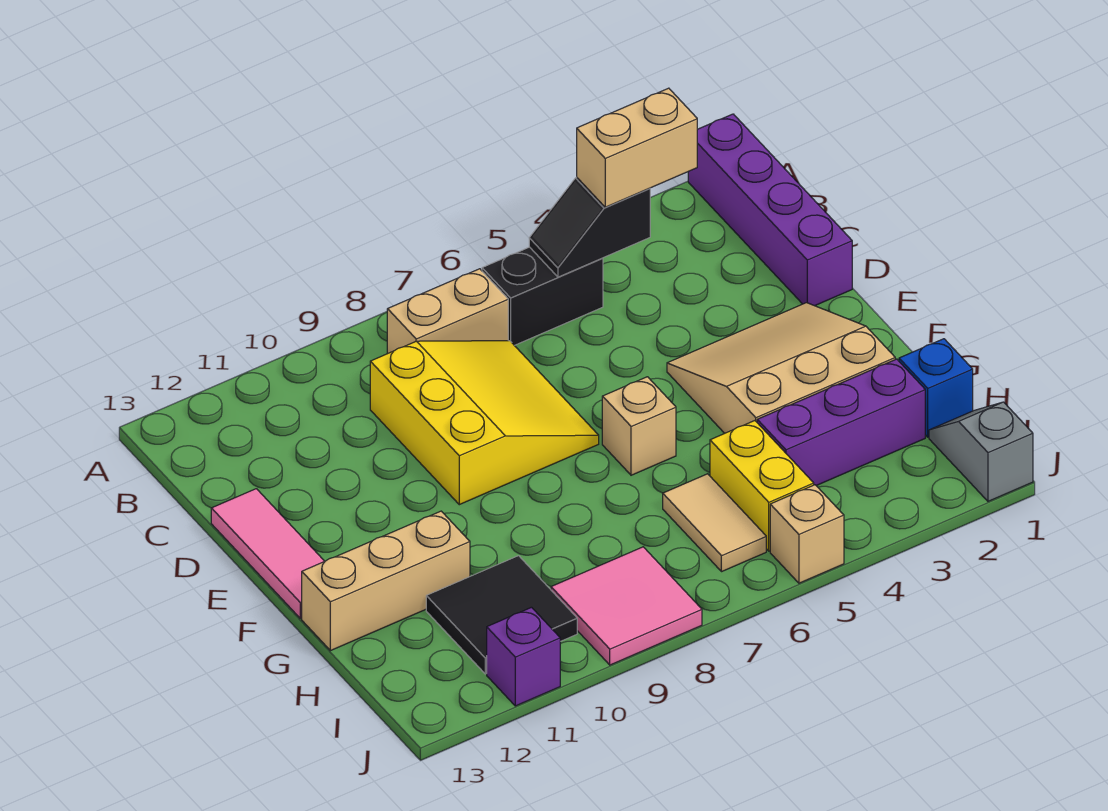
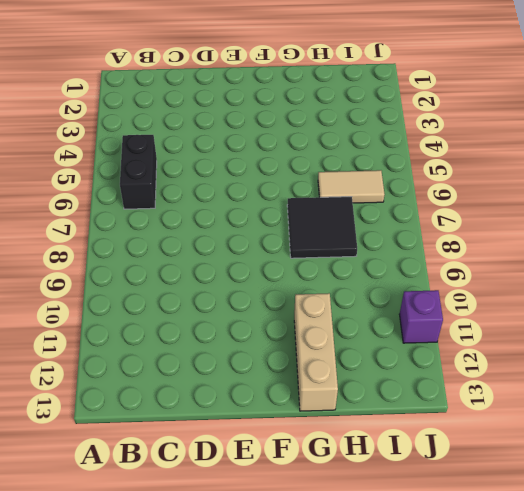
black 2x2 tile [287,197,357,258] -> black 2x2 tile moved to [426,556,577,674]
none -> purple 1x4 brick [688,114,852,306]
none -> tan 1x2 brick [387,269,508,354]
none -> yellow 3x3 slope [370,341,599,505]

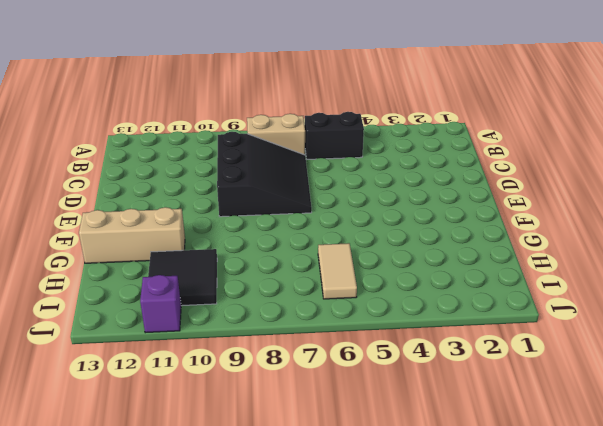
black 3x3 slope [217,132,312,217] -> yellow 3x3 slope [370,341,599,505]
none -> purple 1x4 brick [688,114,852,306]
none -> pink 1x3 tile [211,489,325,618]
none -> tan 3x3 slope [667,303,895,433]

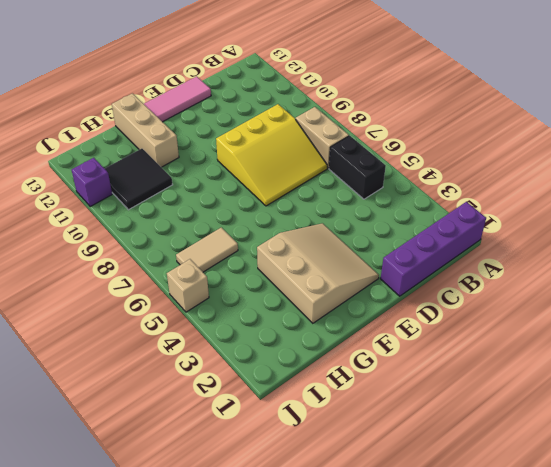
none -> tan 1x1 brick [602,377,676,475]
none -> blue 1x1 brick [899,339,973,437]
none -> purple 1x3 brick [757,359,925,486]

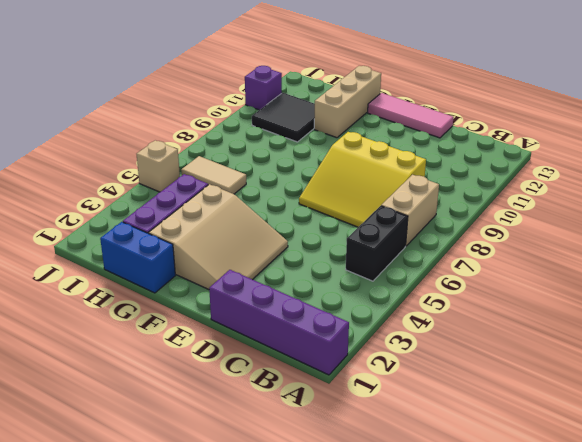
blue 1x2 brick [100,222,175,293] -> blue 1x1 brick [899,339,973,437]
none -> tan 1x1 brick [602,377,676,475]
none -> yellow 1x2 brick [710,421,814,551]
none -> grey 1x2 slope [929,402,1033,501]

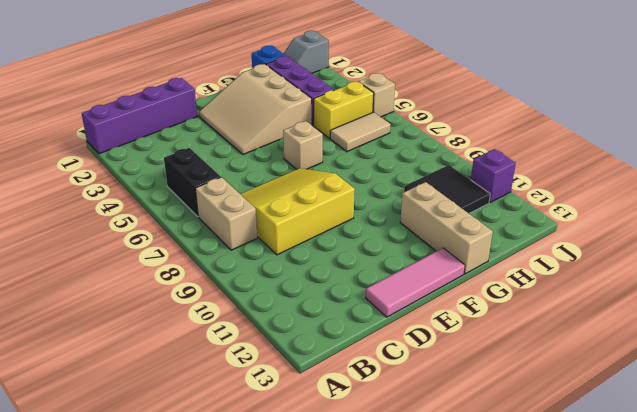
none -> pink 2x2 tile [551,547,702,665]
none -> black 1x2 slope [529,177,650,277]
none -> tan 1x2 brick [577,88,697,207]

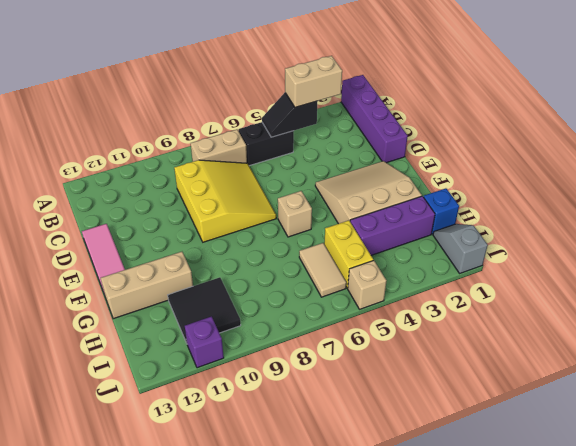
none -> pink 2x2 tile [551,547,702,665]

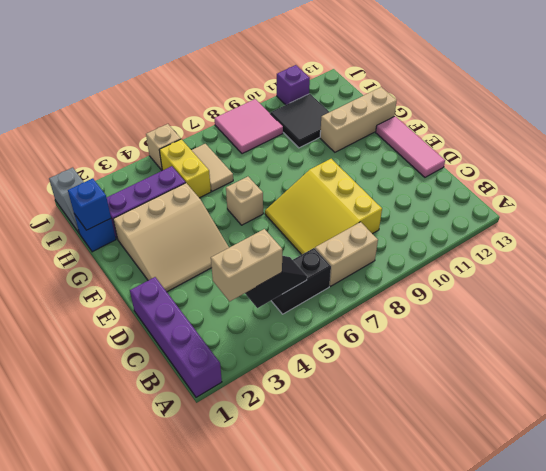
blue 1x1 brick [68,178,111,230] -> none

